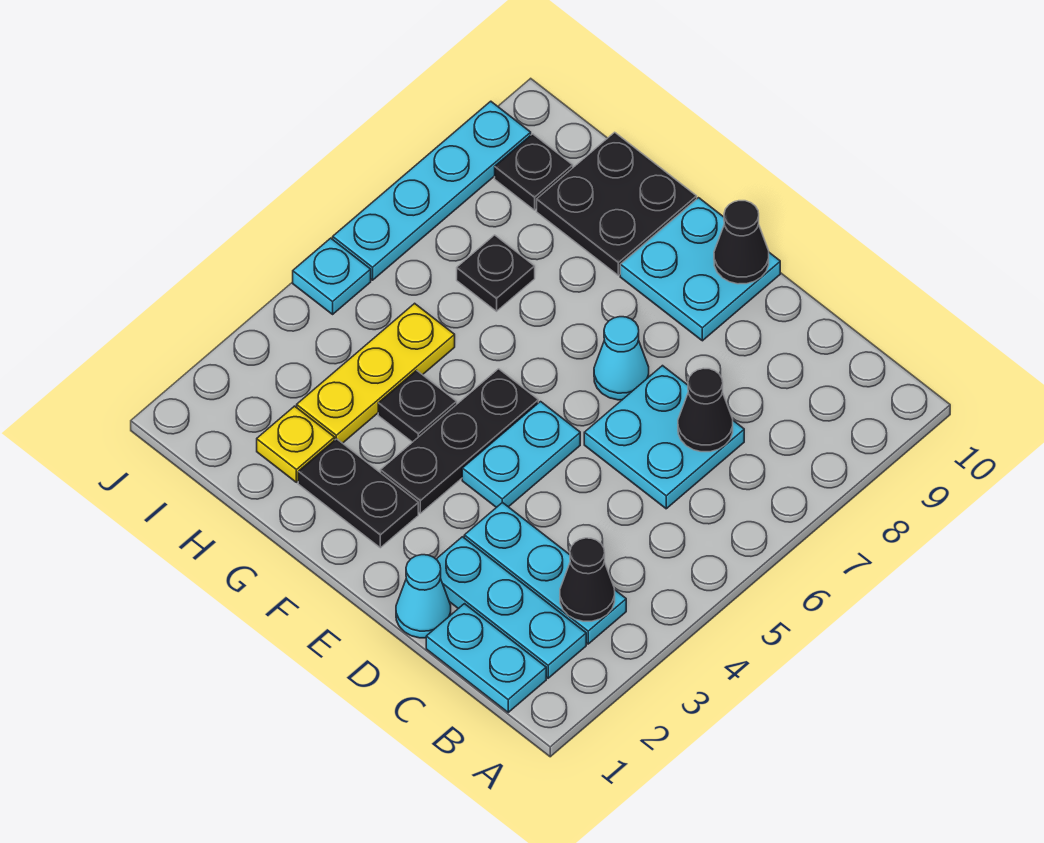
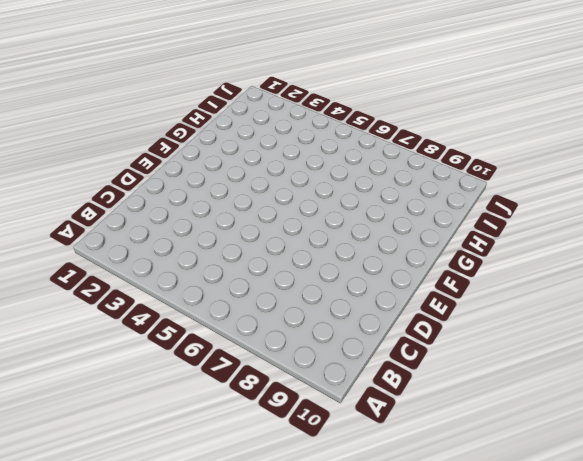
none -> cyan 1x2 plate [426,604,546,712]
none -> cyan 1x3 plate [436,537,586,678]
none -> cyan 1x3 plate [464,502,626,644]

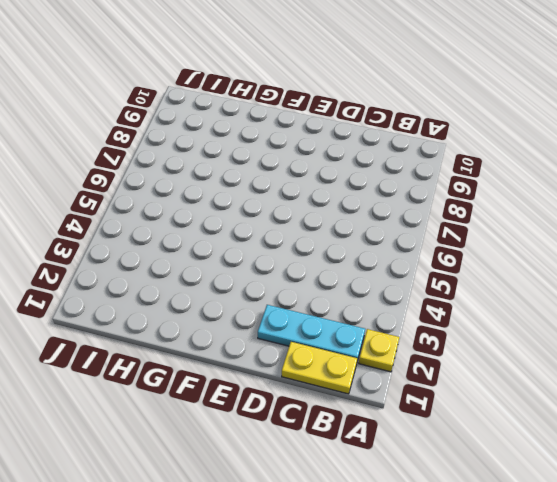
yellow 1x1 plate [359,329,399,372] -> yellow 1x1 plate moved to [257,406,335,482]
yellow 1x2 plate [282,342,357,394] -> cyan 1x2 plate [426,604,546,712]
none -> cyan 1x3 plate [464,502,626,644]
none -> cyan 2x2 plate [584,366,744,509]
none -> cyan 1x1 cone [396,555,451,638]

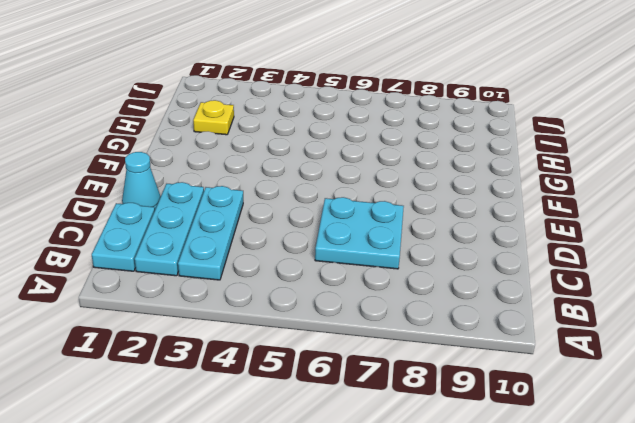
none -> cyan 1x2 plate [462,402,580,507]
none -> cyan 1x1 cone [594,317,649,400]
none -> cyan 2x2 plate [620,198,780,341]

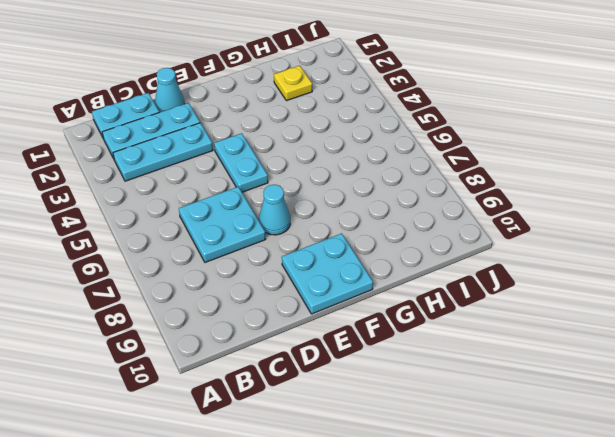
none -> black 1x2 plate [298,439,418,548]
none -> black 1x3 plate [380,369,538,513]
none -> black 1x1 plate [378,370,457,442]

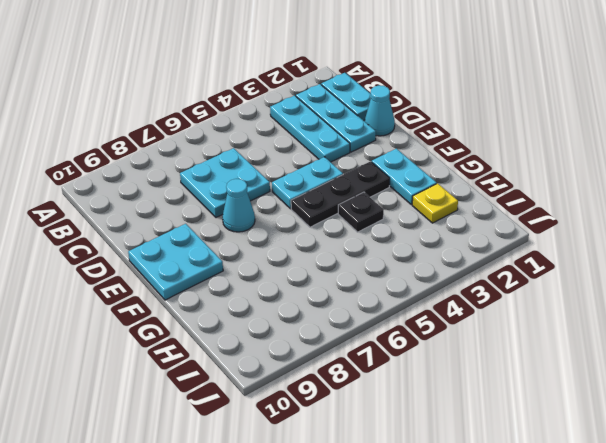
cyan 1x2 plate [372,149,437,205] -> black 1x2 plate [298,439,418,548]
none -> black 2x2 plate [537,132,697,275]
none -> yellow 1x3 plate [297,303,455,443]
none -> black 1x1 plate [457,235,535,311]

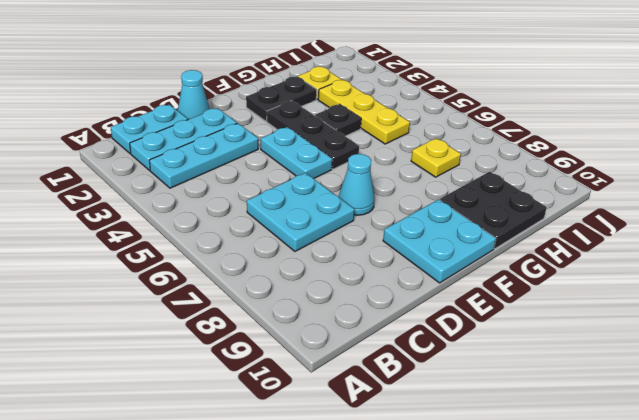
yellow 1x1 plate [411,138,461,177] -> black 1x1 plate [457,235,535,311]
none -> black 1x1 plate [495,134,573,210]
none -> cyan 1x1 plate [293,238,371,314]
none -> cyan 1x4 plate [333,101,531,280]

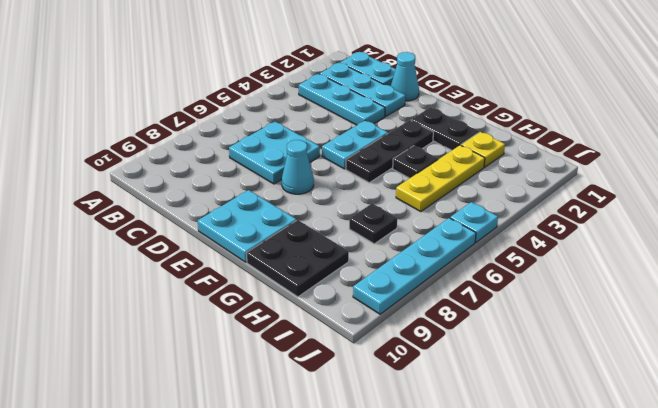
none -> black 1x1 plate [495,134,573,210]
none -> black 1x1 cone [560,538,615,621]
none -> black 1x1 cone [678,368,733,452]

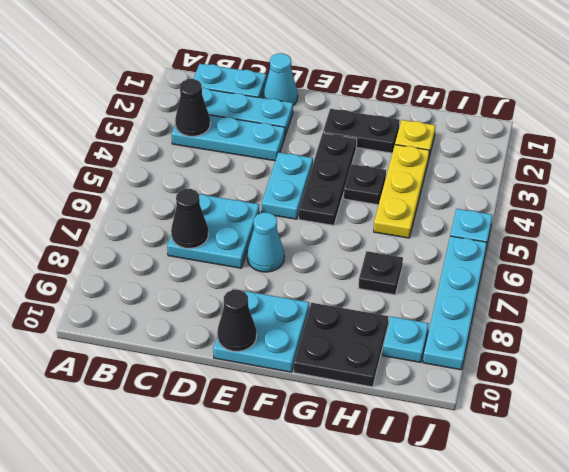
cyan 1x1 plate [383,317,429,362] -> black 1x1 plate [495,134,573,210]

